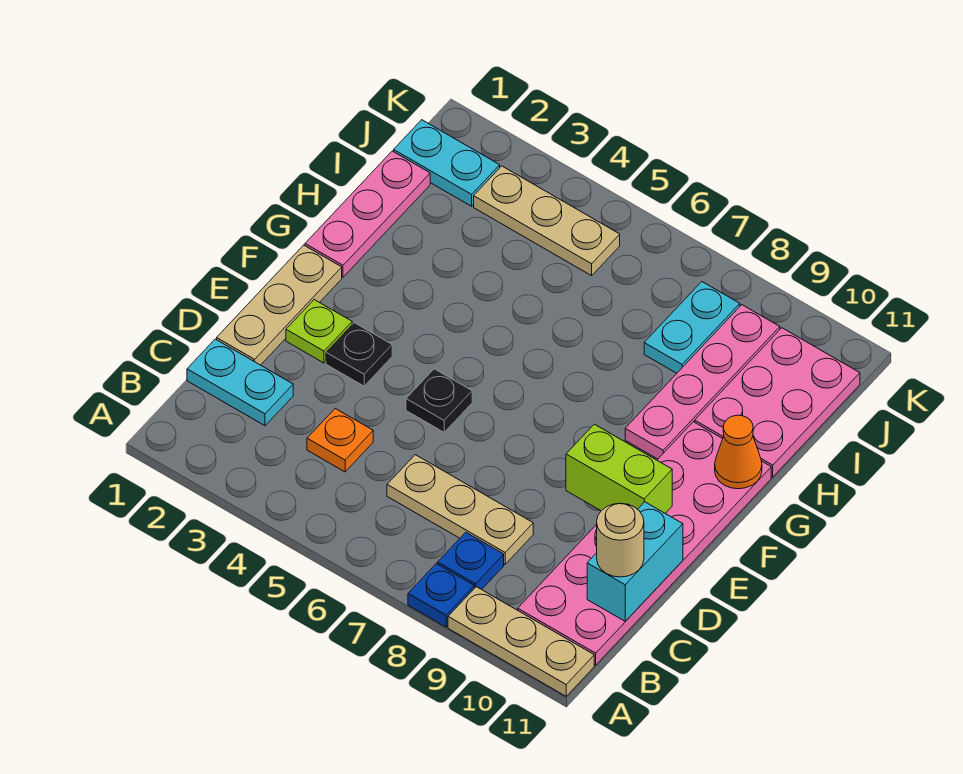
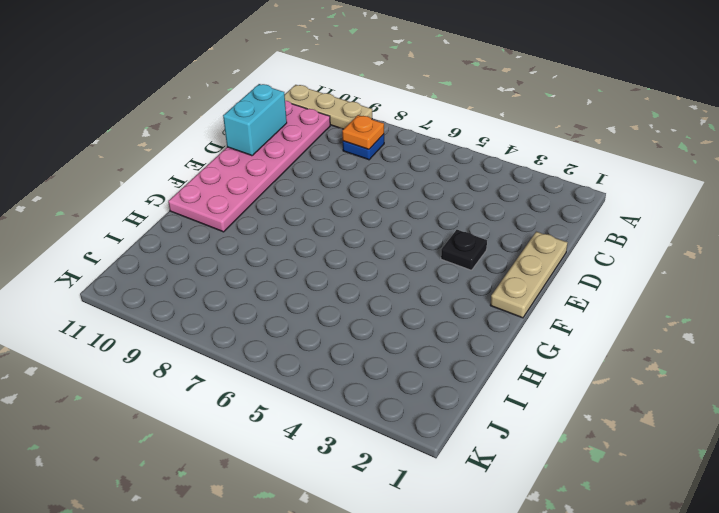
orange 1x1 plate [342,115,384,149] -> orange 1x1 plate moved to [307,409,373,472]
none -> blue 1x1 plate [408,564,474,627]
none -> cyan 1x2 plate [187,339,293,426]
none -> tan 1x3 plate [387,455,533,564]

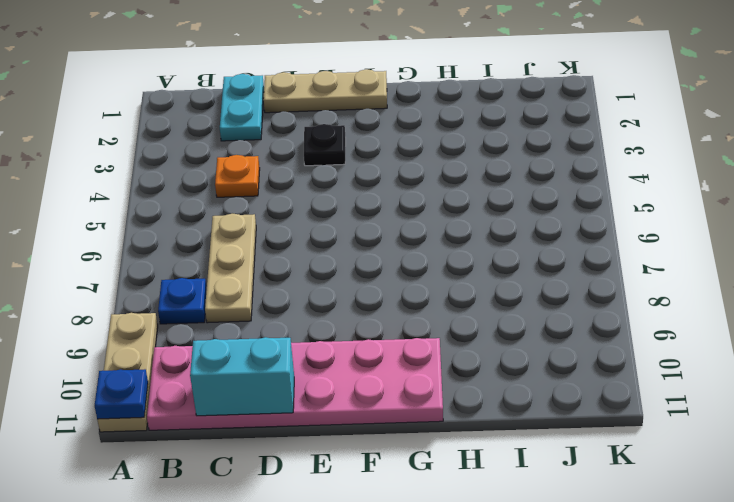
blue 1x1 plate [95,369,148,419] -> blue 1x1 plate moved to [408,564,474,627]
none -> lime 1x1 plate [286,300,352,363]
none -> black 1x1 plate [406,369,472,432]
none -> pink 1x3 plate [305,151,430,277]

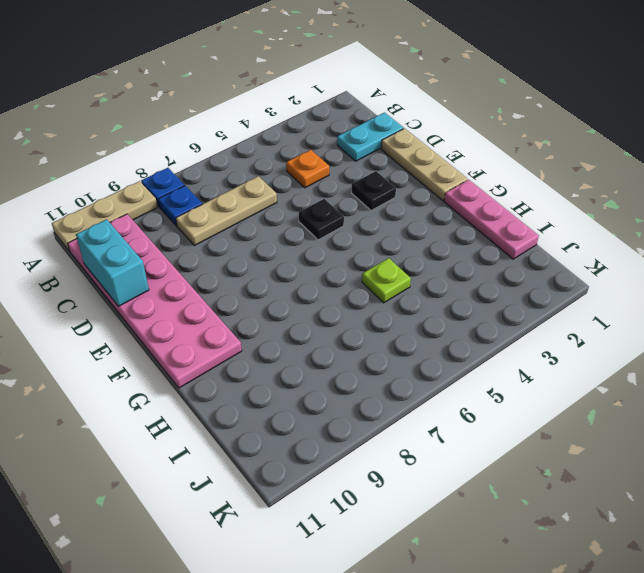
lime 1x1 plate [362,258,411,303] -> lime 1x1 plate moved to [286,300,352,363]
none -> pink 1x4 plate [625,305,780,459]
none -> pink 2x3 plate [695,328,860,477]
none -> cyan 1x2 plate [644,282,740,373]

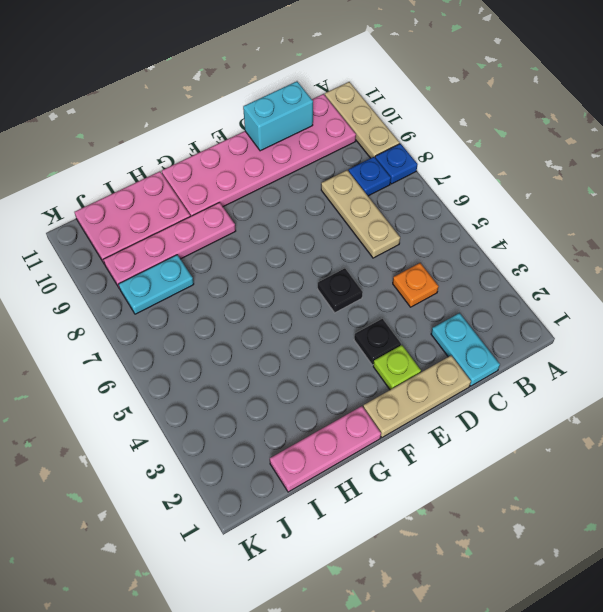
none -> cyan 1x2 plate [394,120,500,206]
none -> tan 1x3 plate [474,166,620,276]
none -> lime 1x2 brick [566,424,672,513]

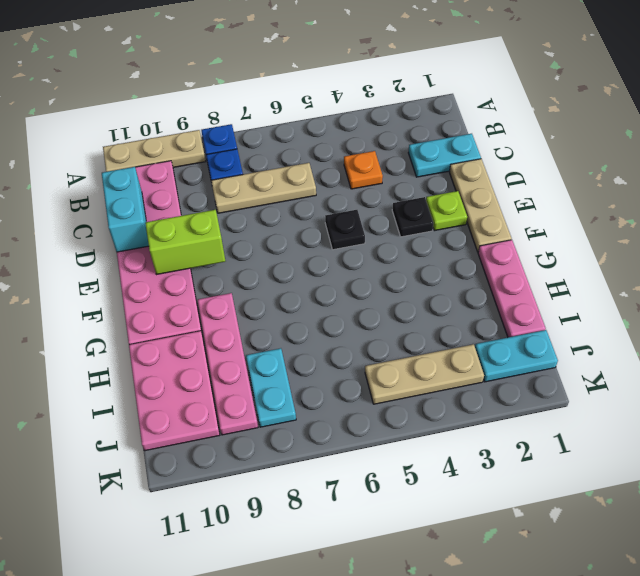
none -> orange 1x1 cone [715,415,762,489]
none -> tan 1x1 round brick [597,503,644,577]

